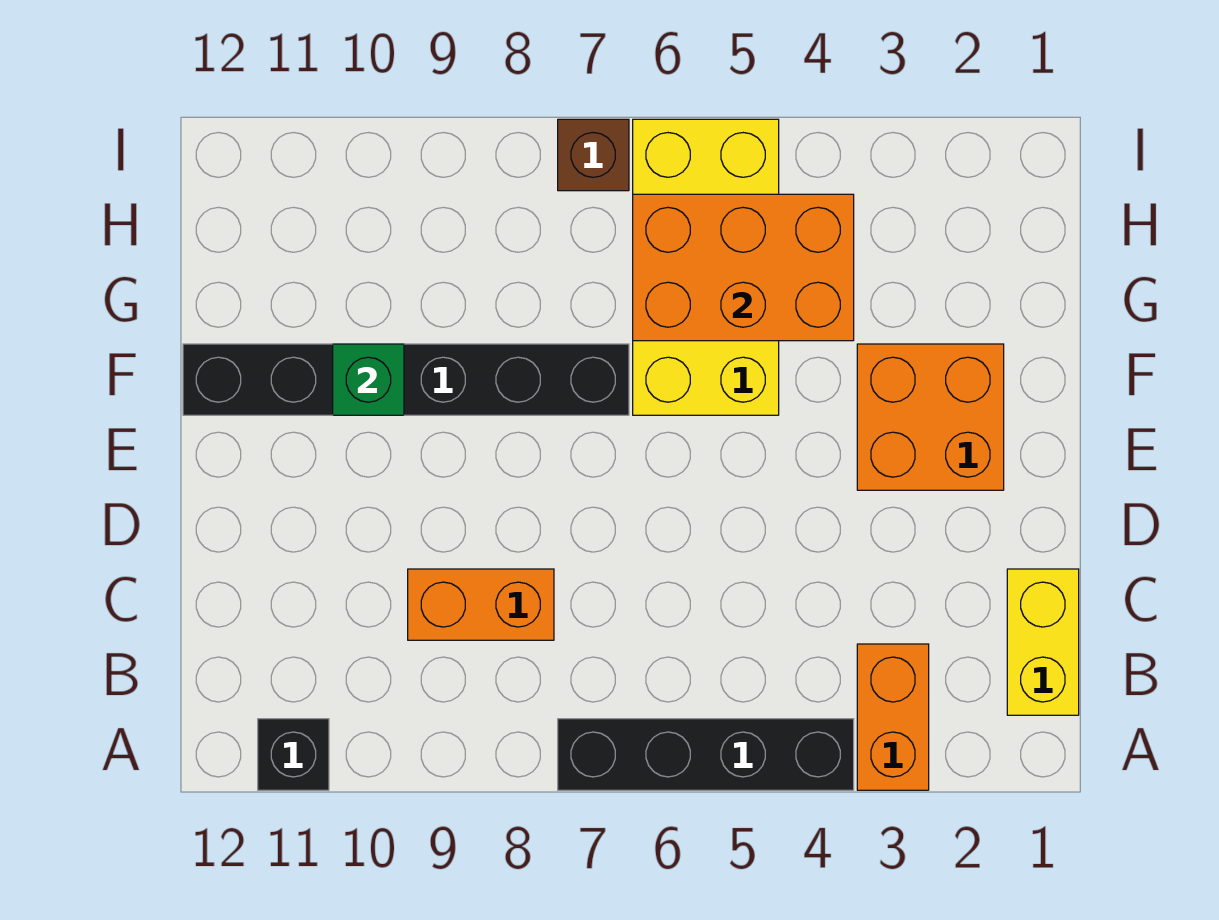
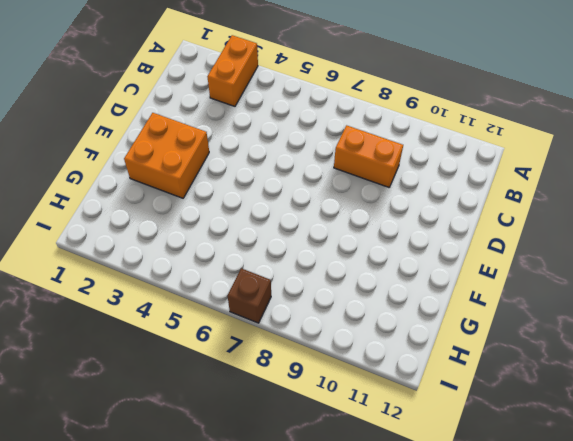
none -> black 1x4 brick [558,719,854,790]
none -> black 1x1 brick [258,719,329,790]

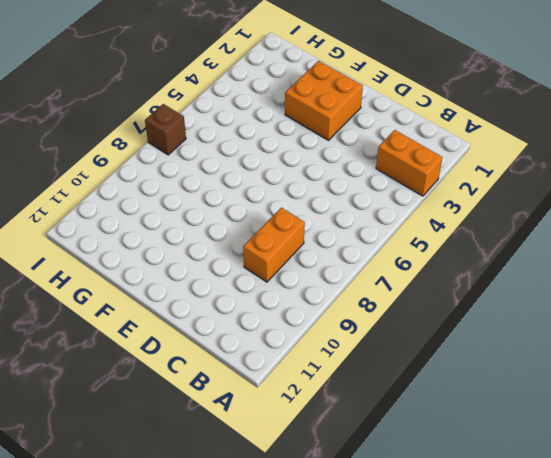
none -> black 1x4 brick [558,719,854,790]
none -> black 1x1 brick [258,719,329,790]

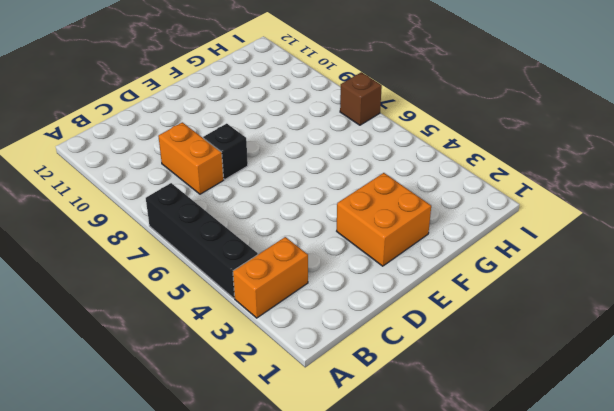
black 1x1 brick [203,124,248,179] -> black 1x1 brick moved to [258,719,329,790]
none -> yellow 1x2 brick [1007,569,1079,715]
none -> yellow 2x4 brick [633,119,779,415]

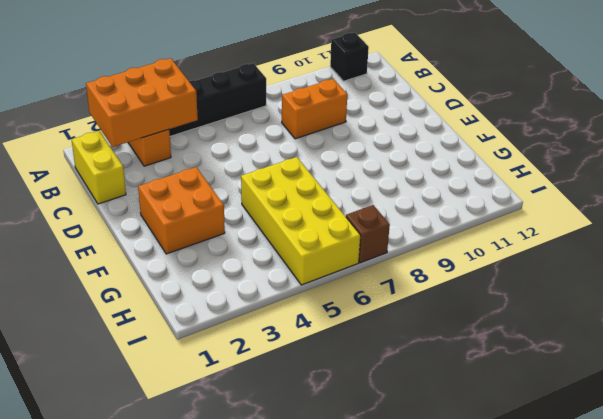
orange 2x3 brick [86,58,198,147] -> orange 2x3 brick moved to [633,194,854,341]
none -> black 1x6 brick [183,344,629,415]
none -> green 1x1 brick [333,344,404,415]

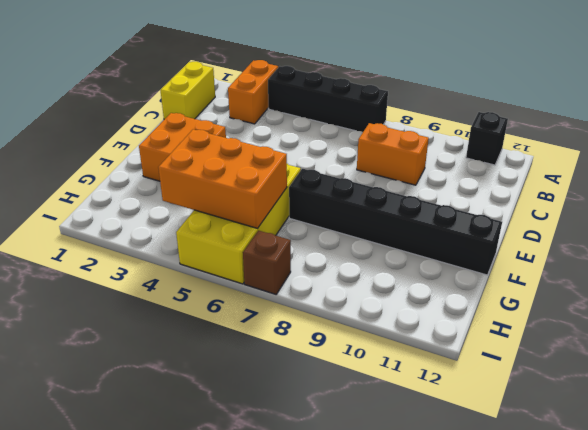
none -> green 1x1 brick [333,344,404,415]

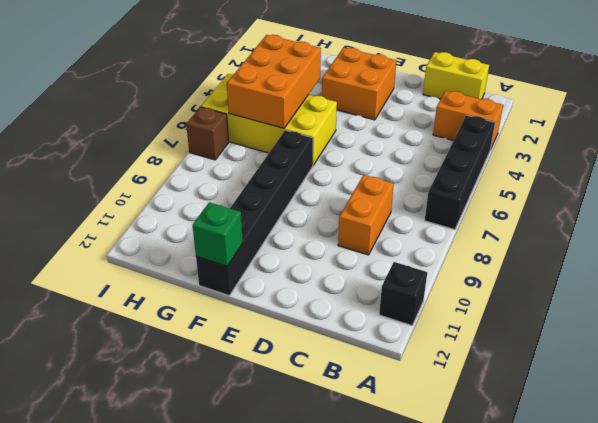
green 1x1 brick [193,202,243,266] -> green 1x1 brick moved to [333,344,404,415]

